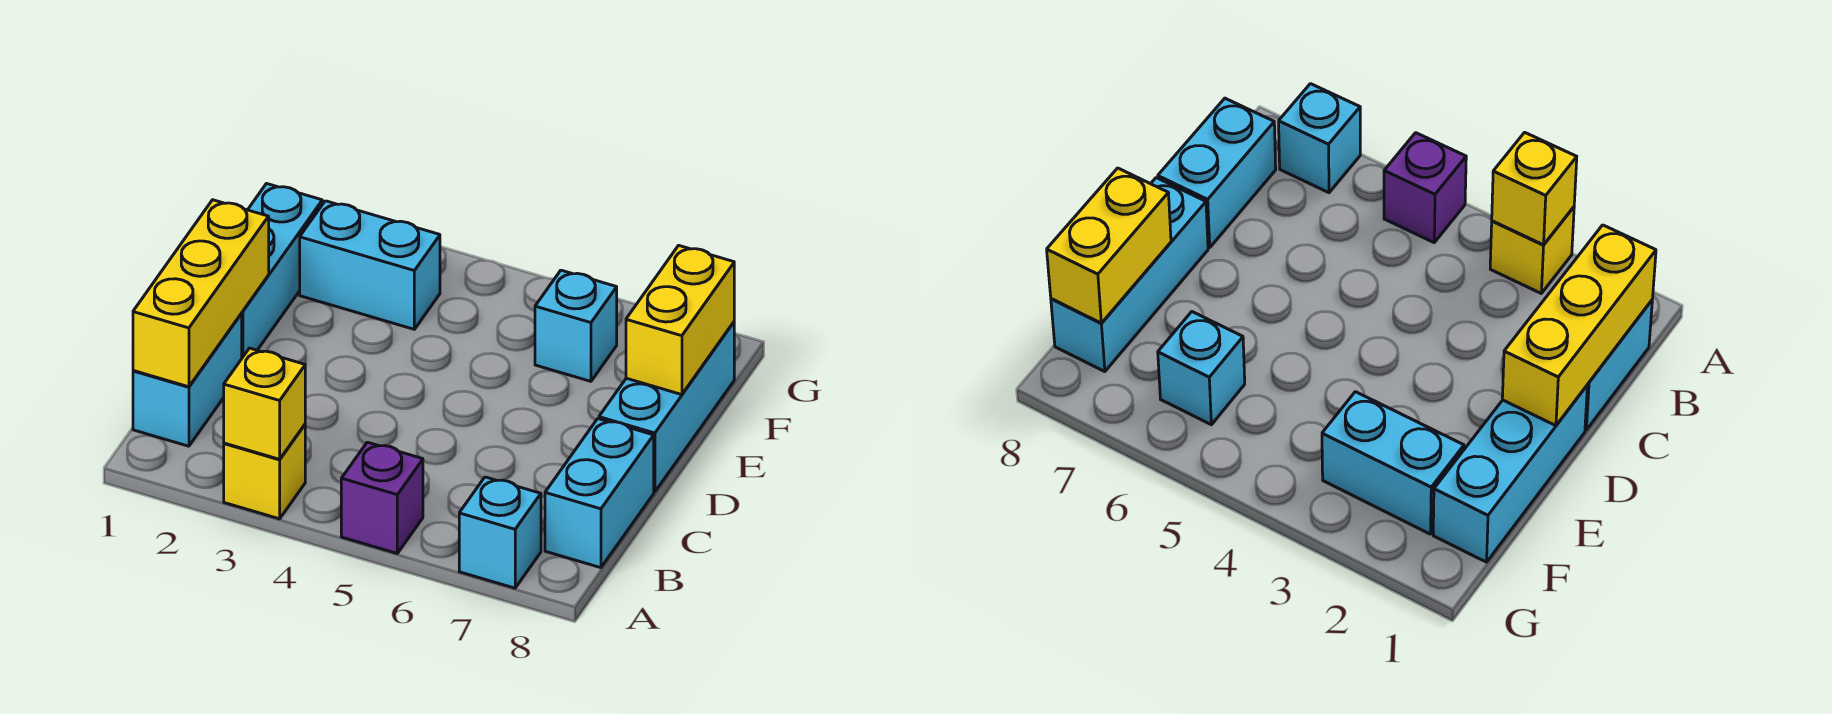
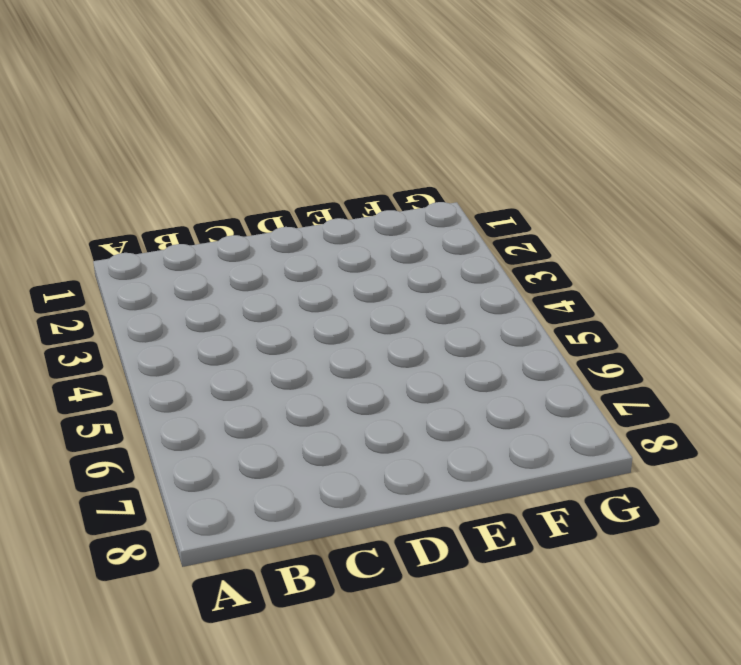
none -> yellow 1x1 brick [224,425,305,519]
none -> purple 1x1 brick [341,442,423,553]
none -> cyan 1x1 brick [459,477,541,588]

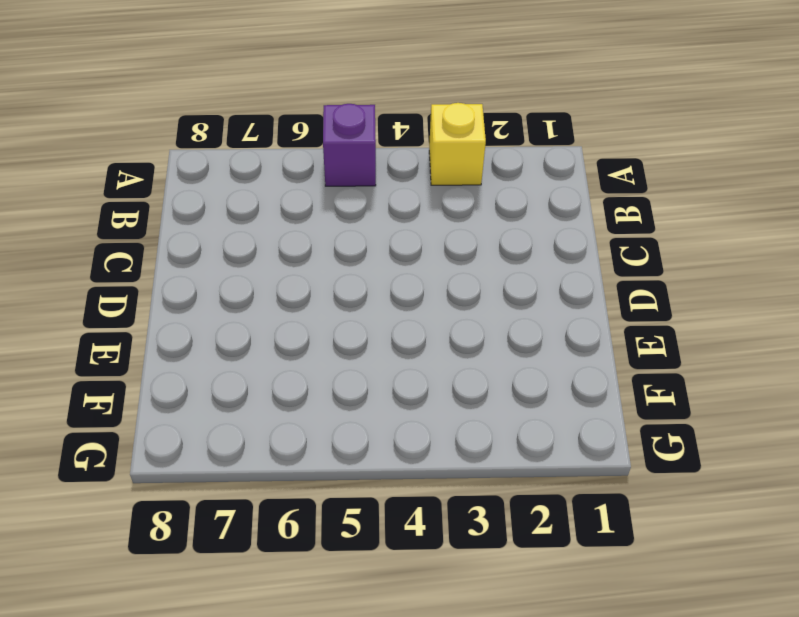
none -> cyan 1x1 brick [459,477,541,588]
none -> cyan 1x2 brick [133,314,242,446]
none -> cyan 1x2 brick [545,419,654,568]

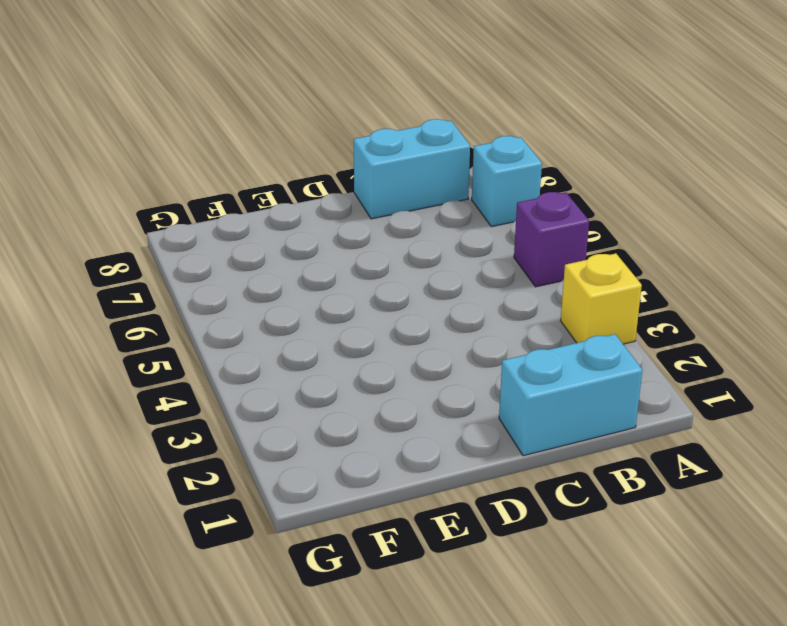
none -> cyan 1x3 brick [241,184,322,358]
none -> cyan 1x3 brick [599,322,735,492]
none -> cyan 1x2 brick [300,201,440,329]

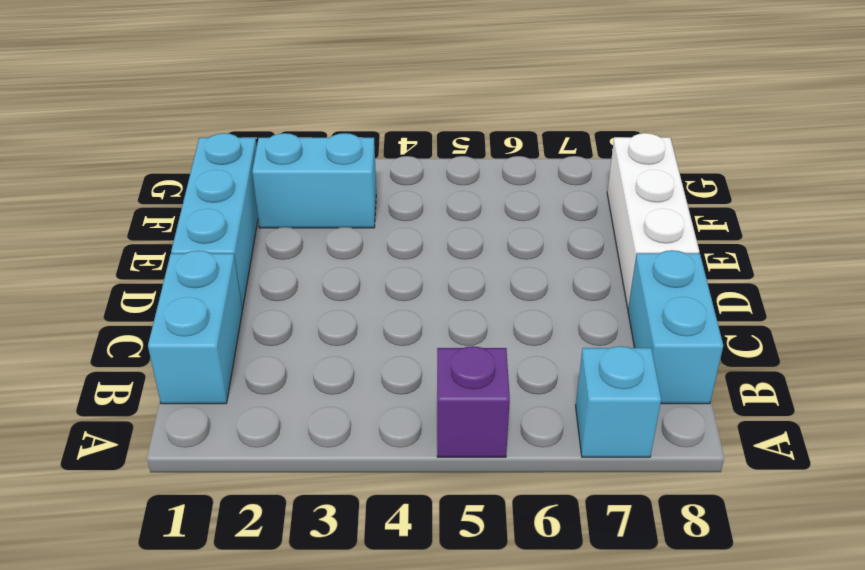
white 1x3 brick [607,133,699,308] -> cyan 1x3 brick [599,322,735,492]
none -> yellow 1x1 brick [224,425,305,519]
none -> cyan 1x1 brick [535,270,617,381]
none -> yellow 1x1 brick [224,348,305,459]

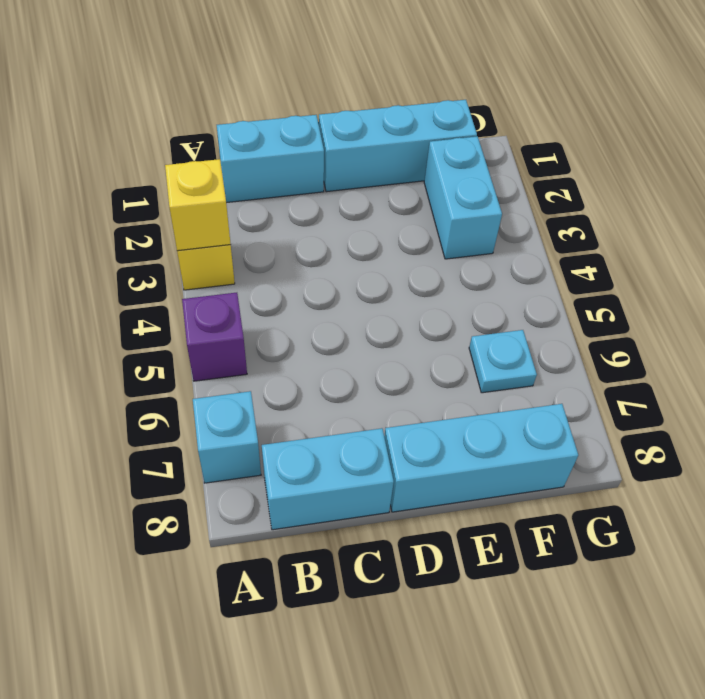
cyan 1x1 plate [469,330,537,393] -> cyan 1x1 brick [535,270,617,381]
none -> yellow 1x3 brick [133,200,269,387]
none -> yellow 1x2 brick [626,245,734,395]

